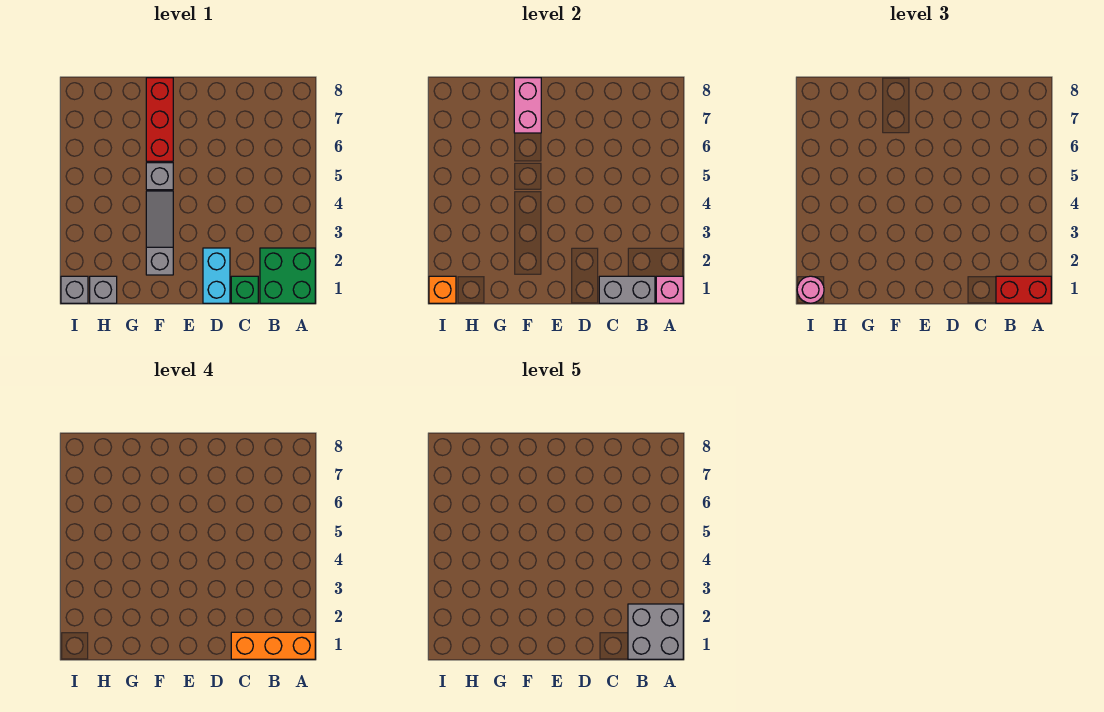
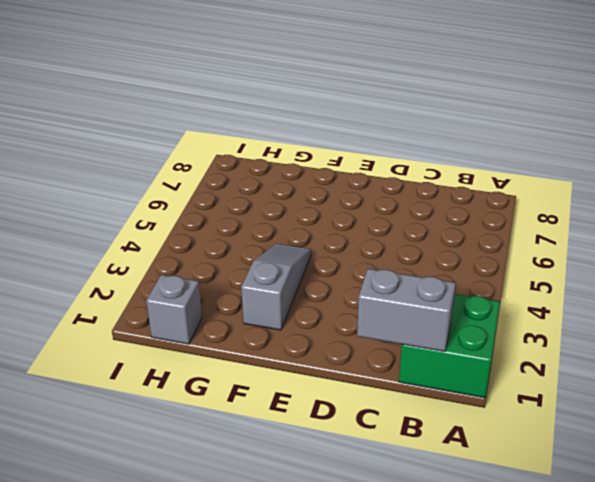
none -> green 1x1 brick [231,276,258,303]
none -> cyan 1x2 brick [203,248,230,303]
none -> grey 1x1 brick [146,163,173,190]

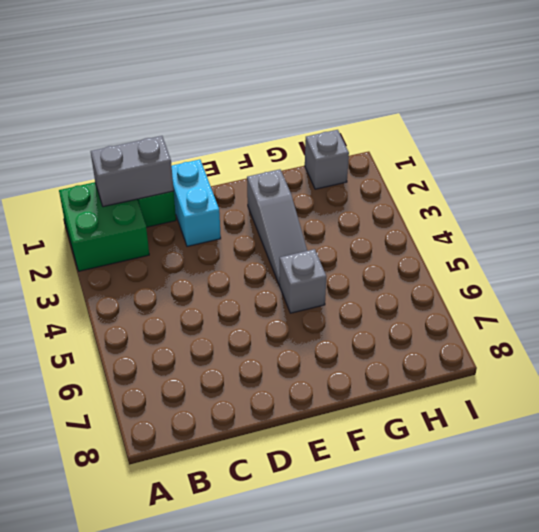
none -> red 1x3 brick [146,78,173,161]
none -> grey 1x1 brick [61,276,88,303]
none -> pink 1x1 brick [656,276,683,303]

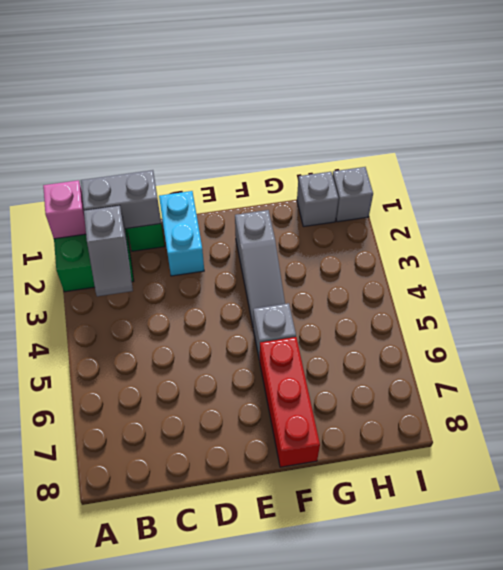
grey 1x2 slope [84,205,133,296] -> none
none -> pink 1x2 brick [514,78,541,133]
none -> orange 1x1 brick [429,276,456,303]
none -> red 1x2 brick [996,276,1051,303]

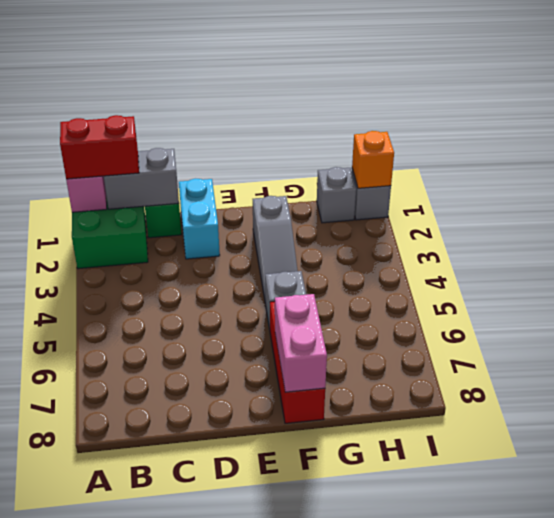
none -> pink 1x1 round brick [797,276,824,303]
none -> orange 1x3 brick [231,632,315,659]
none -> grey 2x2 brick [628,604,683,659]

